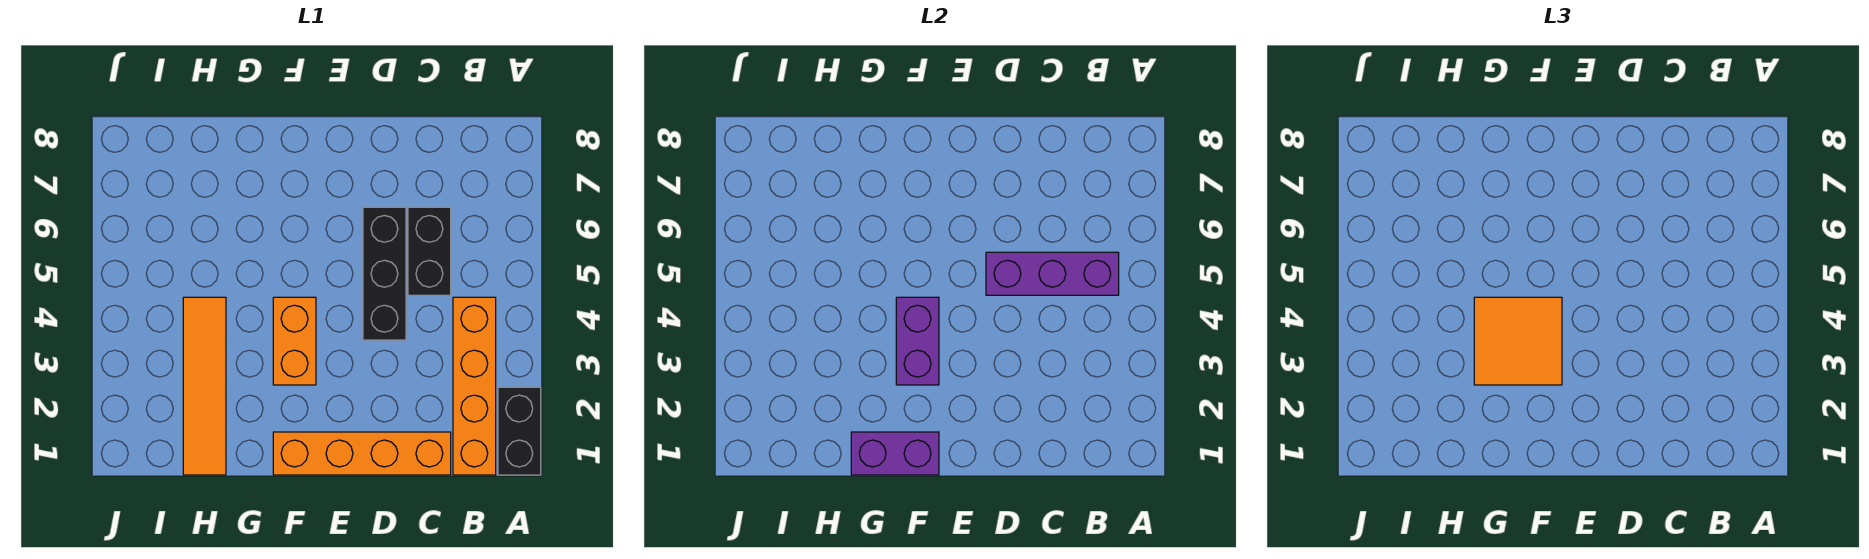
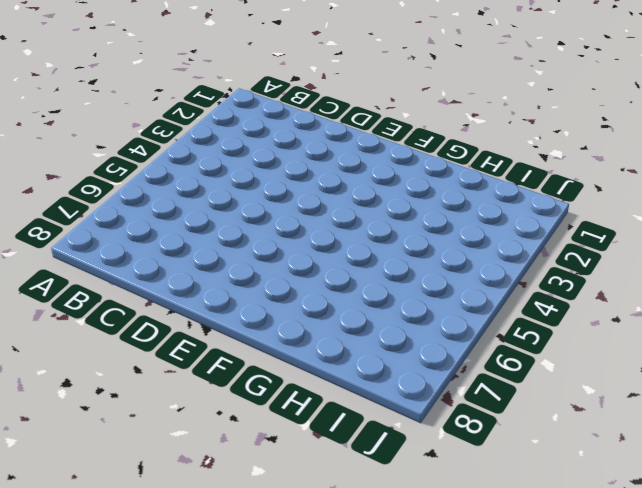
none -> black 1x2 brick [498,387,541,475]
none -> orange 1x4 brick [453,297,496,475]

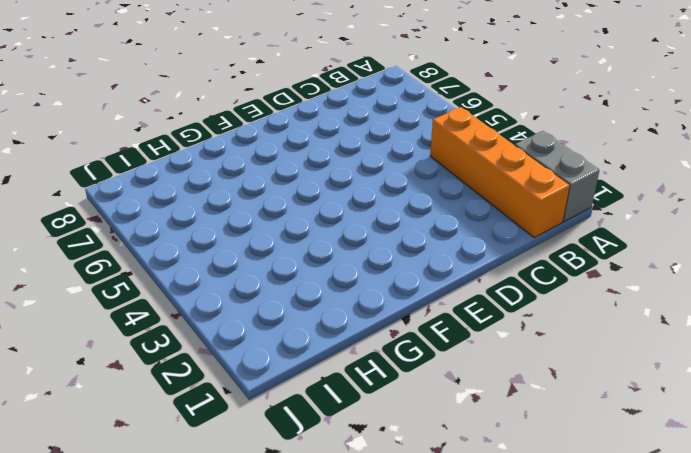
grey 1x2 brick [515,131,600,222] -> black 1x2 brick [498,387,541,475]
none -> orange 1x4 brick [273,432,451,475]
none -> black 1x2 brick [408,207,451,295]

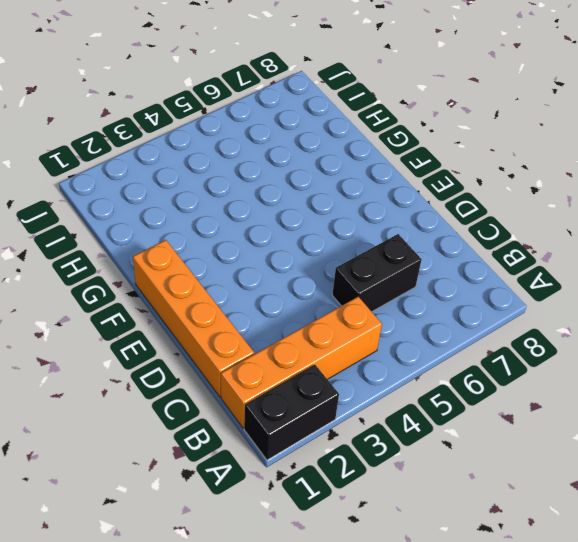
none -> black 1x3 brick [363,207,406,340]
none -> orange 1x2 brick [273,297,316,385]

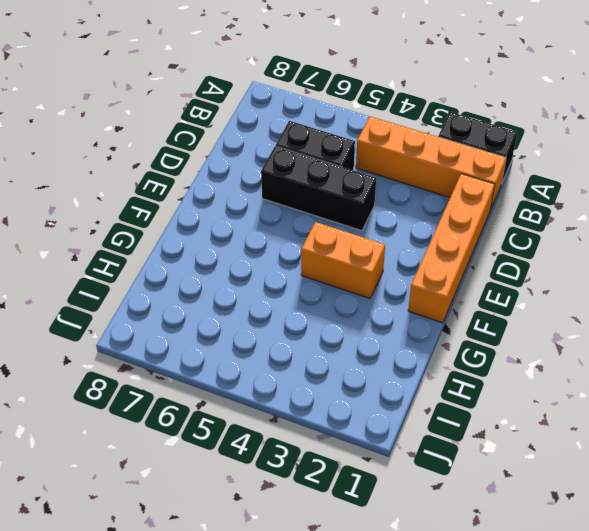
none -> orange 1x4 tile [183,297,226,475]
none -> purple 1x3 brick [986,252,1119,295]

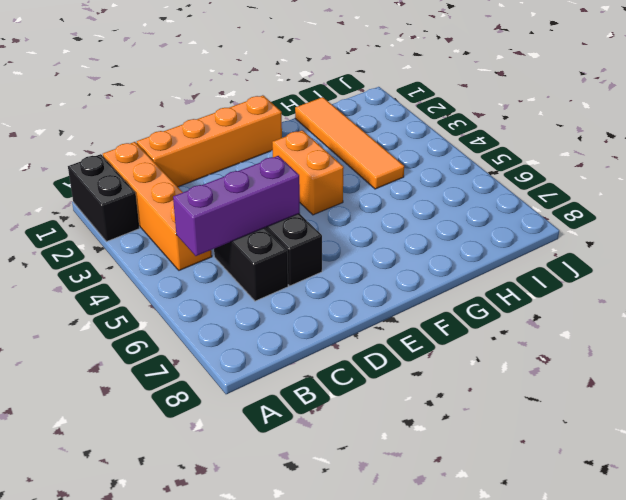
none -> purple 1x2 brick [851,432,939,475]
none -> purple 1x2 brick [896,297,939,385]

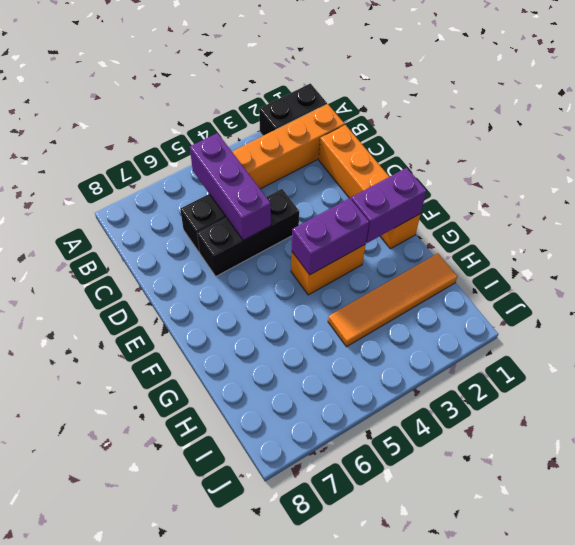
purple 1x2 brick [351,168,426,243] -> purple 1x2 brick turned to [851,432,939,475]
none -> orange 2x2 tile [1474,297,1562,385]

